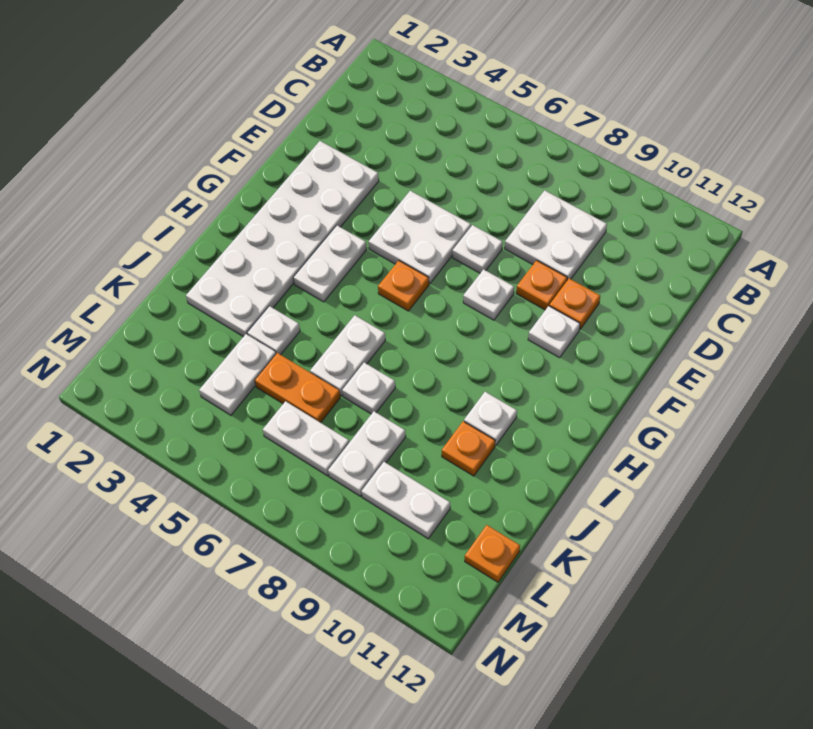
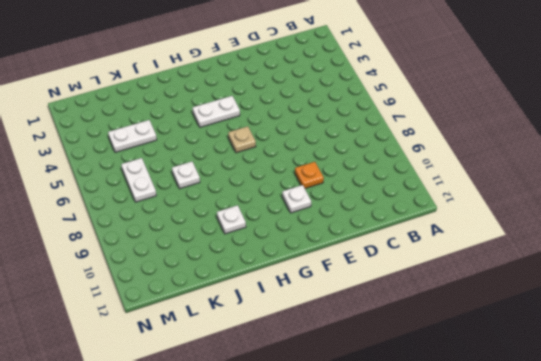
tan 1x1 plate [228,126,256,153] -> orange 1x1 plate [378,261,429,311]
none -> white 2x2 plate [505,190,607,280]
none -> white 2x6 plate [186,141,379,337]
none -> white 2x2 plate [369,191,471,284]

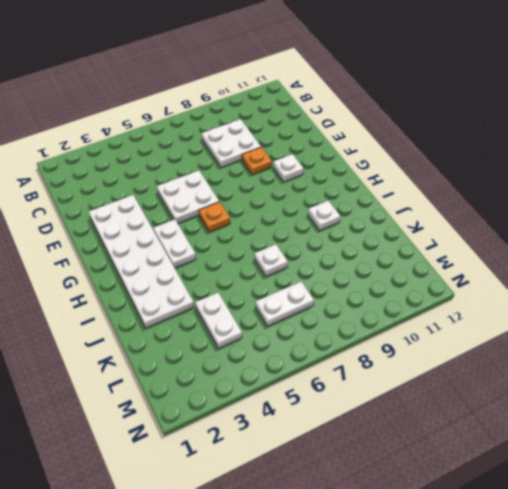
none -> white 1x1 plate [453,225,503,273]
none -> orange 1x1 plate [549,278,600,329]
none -> white 1x1 plate [463,269,514,320]

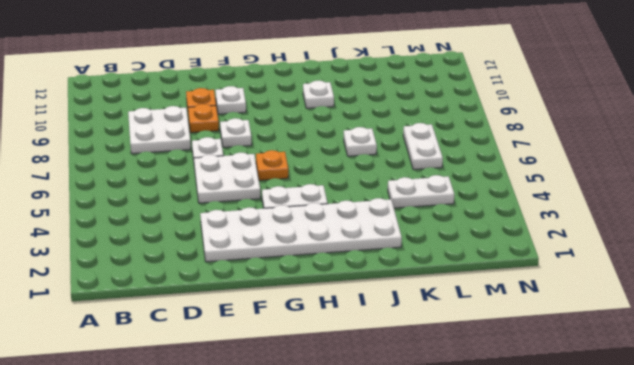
none -> white 1x2 plate [310,315,385,396]
none -> white 1x1 plate [247,306,300,355]
none -> orange 1x1 plate [442,421,495,476]

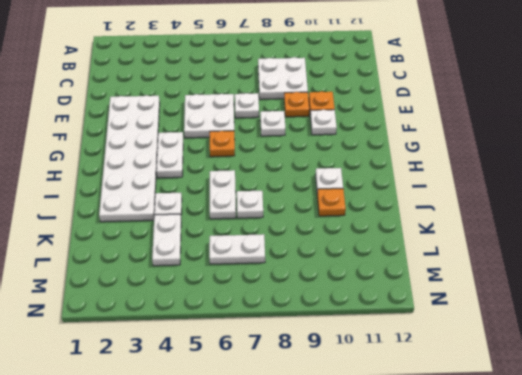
none -> orange 1x2 plate [255,353,340,423]
none -> white 1x2 plate [328,411,406,496]
none -> white 1x2 plate [361,462,450,539]

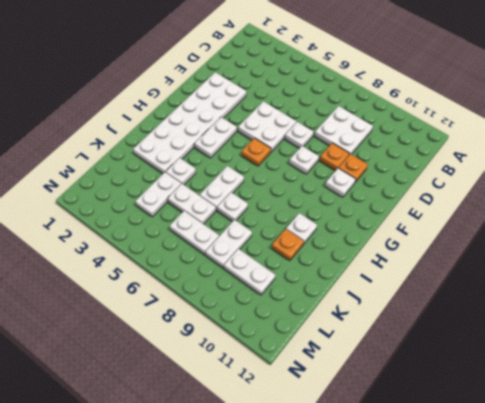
white 1x2 plate [168,184,216,224] -> orange 1x2 plate [255,353,340,423]
none -> orange 1x1 plate [465,525,520,582]

